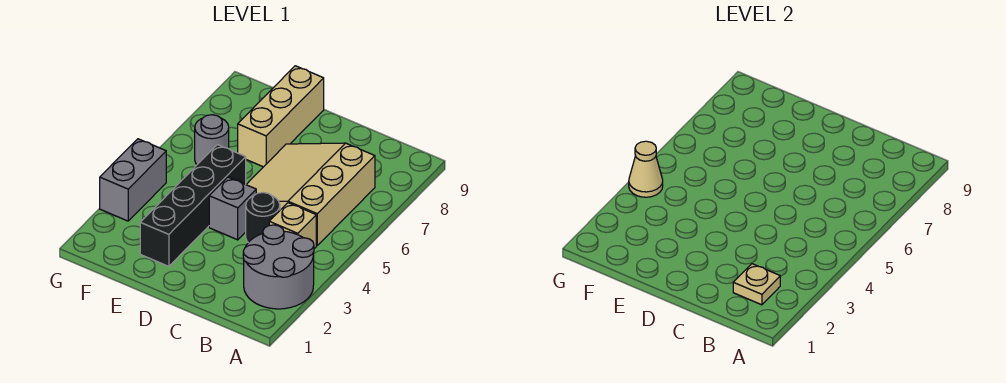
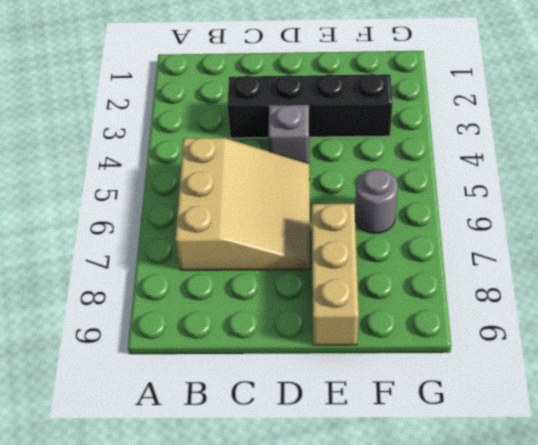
black 1x4 brick [227,74,393,138] -> black 1x4 brick turned to [140,145,246,266]
none -> grey 2x2 round brick [243,225,314,309]
none -> tan 1x1 brick [269,203,316,249]

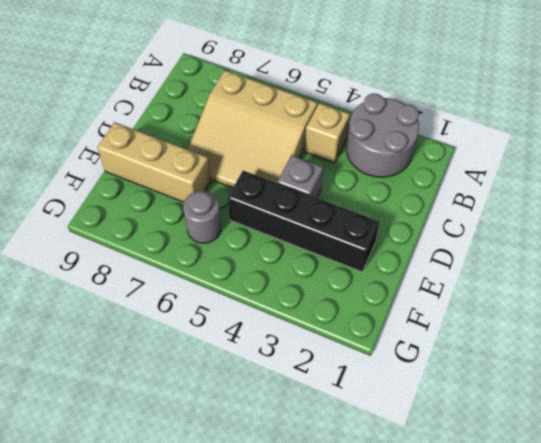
none -> black 1x1 round brick [246,192,280,242]
none -> grey 1x2 brick [100,139,166,221]

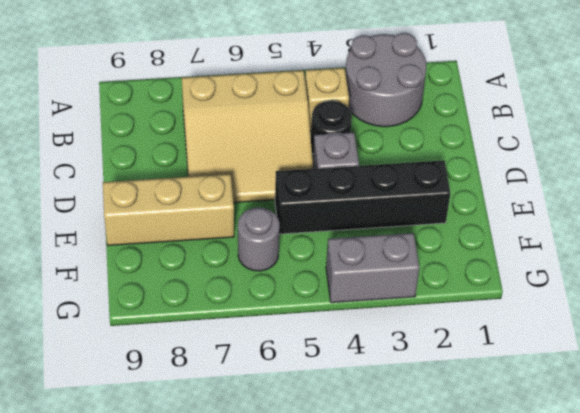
none -> tan 1x1 plate [733,264,780,305]
none -> tan 1x1 cone [629,141,663,197]

